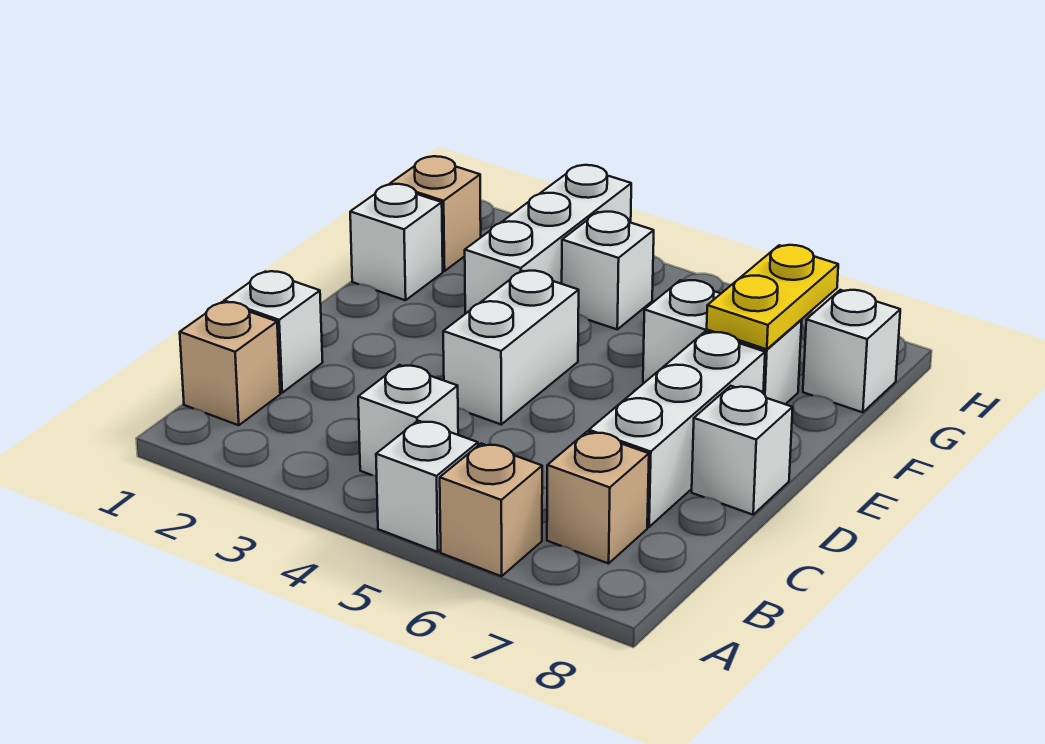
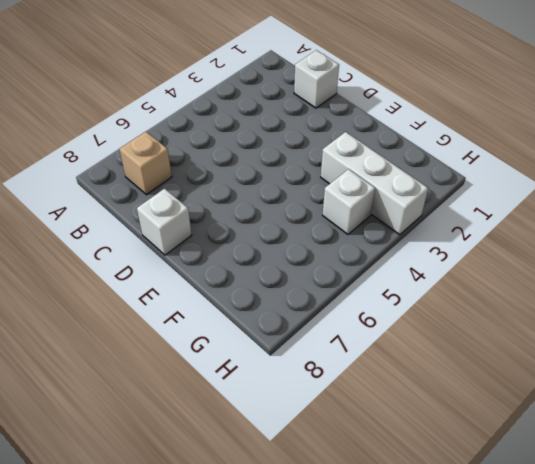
none -> white 1x1 brick [376,421,478,552]
none -> tan 1x1 brick [440,444,542,576]
none -> tan 1x1 brick [180,302,280,425]

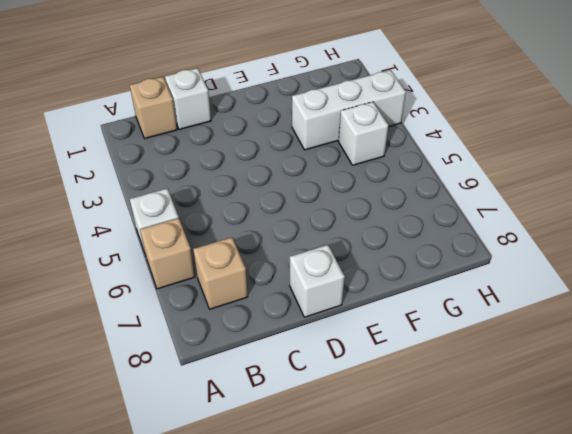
none -> white 1x1 brick [358,365,458,476]
none -> white 1x3 brick [589,332,765,527]
none -> white 1x2 brick [443,271,579,424]

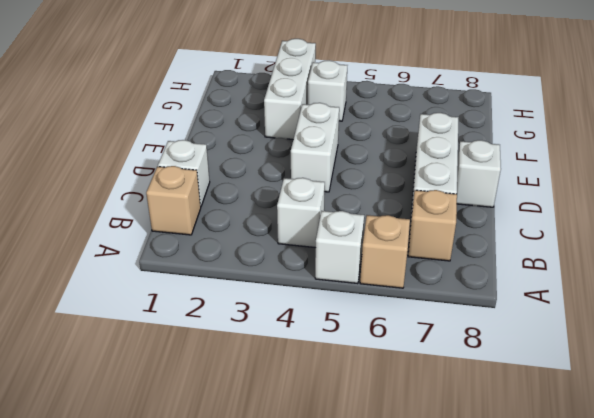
none -> white 1x1 brick [350,184,443,300]
none -> white 1x2 brick [643,280,802,404]
none -> tan 1x1 brick [390,156,481,271]

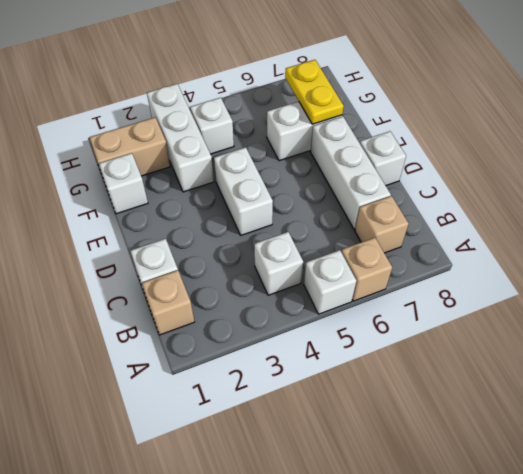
tan 1x2 brick [89,117,170,179] -> tan 1x1 brick [390,156,481,271]
none -> white 1x1 brick [803,290,900,412]

